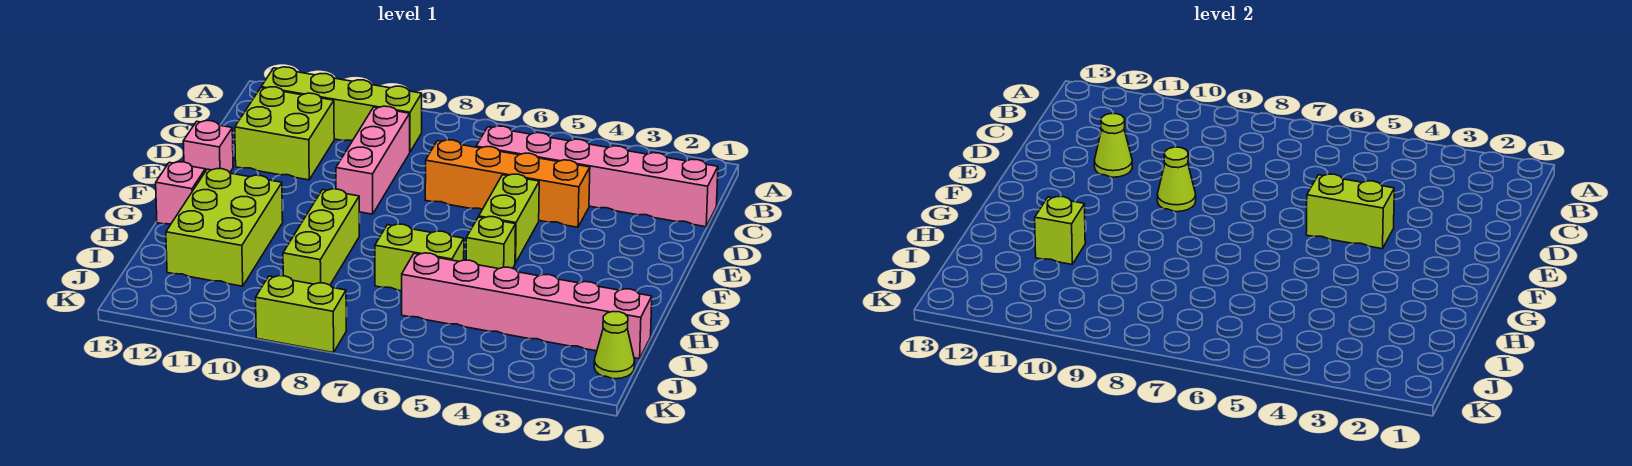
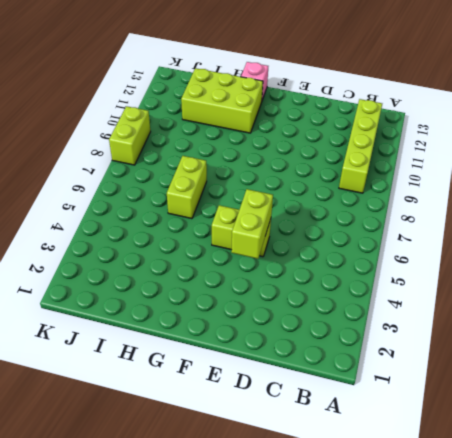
none -> pink 1x6 brick [476,126,718,227]
none -> pink 1x3 brick [336,106,410,214]
none -> lime 2x2 brick [235,87,334,180]

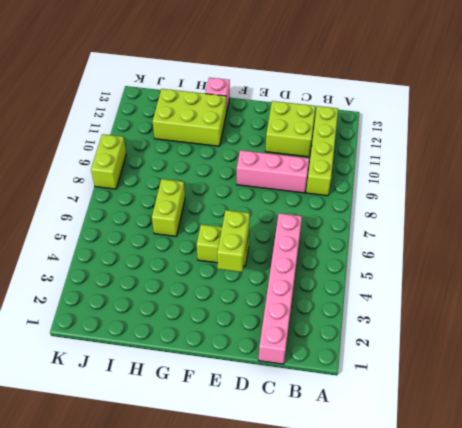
none -> orange 1x4 brick [425,140,590,227]
none -> pink 1x1 brick [183,121,233,172]
none -> lime 1x1 brick [466,217,516,269]

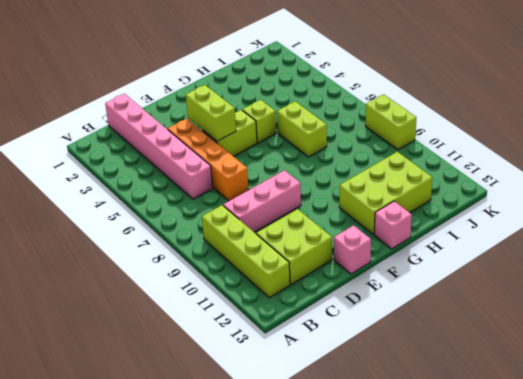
none -> lime 1x3 brick [283,189,359,285]
none -> pink 1x6 brick [402,253,652,359]
none -> lime 1x1 cone [594,311,635,379]

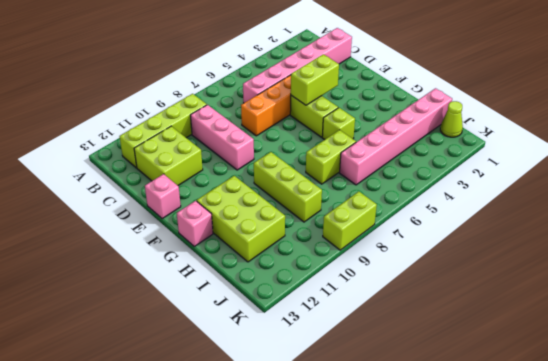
none -> lime 1x1 cone [1094,114,1132,177]
none -> lime 1x1 cone [1157,147,1196,212]
none -> lime 1x1 brick [1035,197,1085,264]

